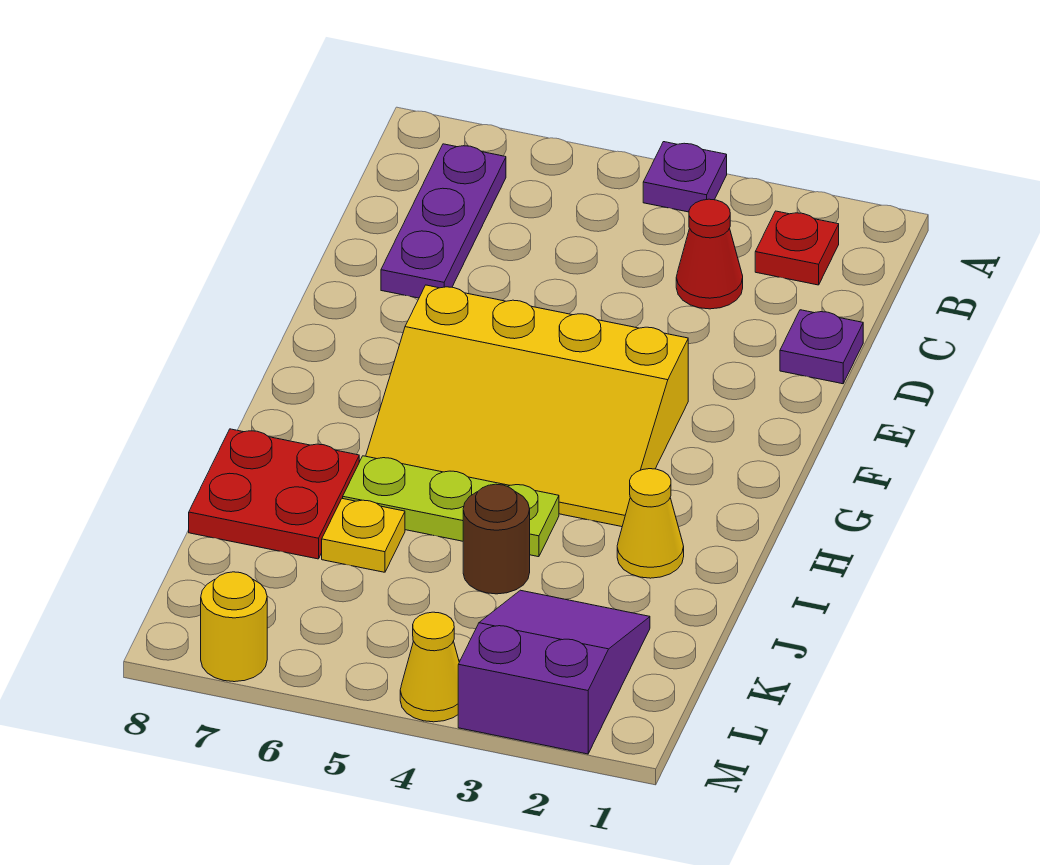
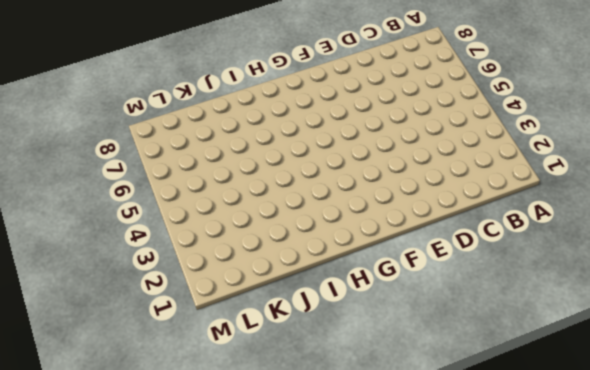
none -> purple 1x1 plate [643,142,727,212]
none -> red 1x1 plate [755,211,839,285]
none -> purple 1x3 plate [381,144,506,298]

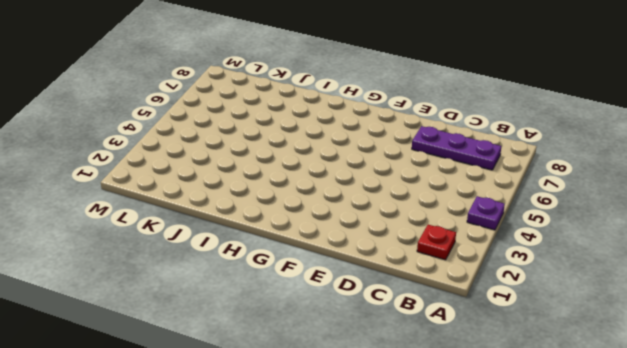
none -> red 1x1 cone [676,199,743,309]
none -> purple 1x1 plate [780,310,863,384]
none -> yellow 3x4 slope [366,285,688,527]

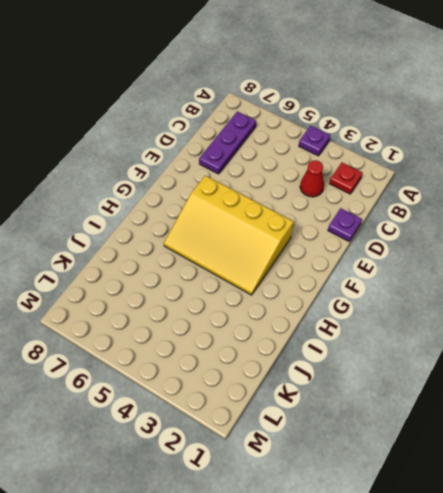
none -> yellow 1x1 cone [617,469,684,578]
none -> lime 1x3 plate [343,456,559,557]
none -> red 2x2 plate [189,429,359,559]

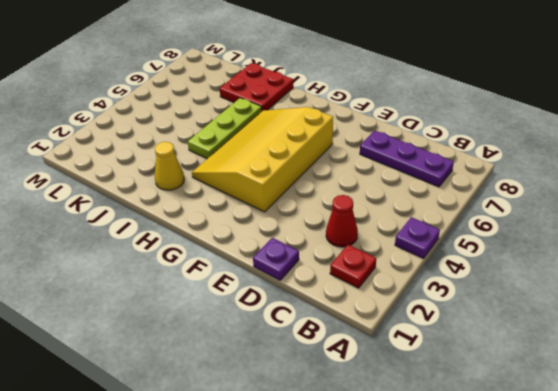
none -> brown 1x1 round brick [463,484,530,594]
none -> yellow 1x1 plate [322,498,405,572]
none -> purple 2x3 slope [458,590,650,754]

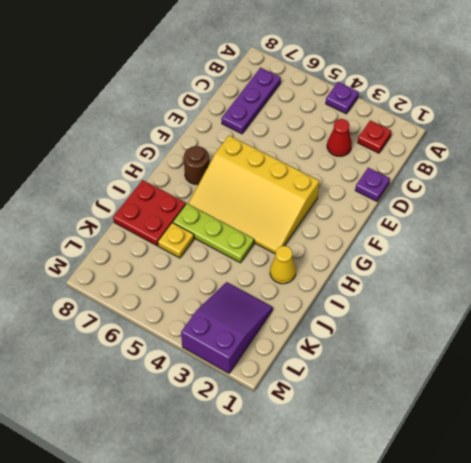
brown 1x1 round brick [184,146,209,184] -> brown 1x1 round brick moved to [463,484,530,594]
none -> yellow 1x1 cone [400,612,459,722]
none -> yellow 1x1 round brick [201,572,267,682]

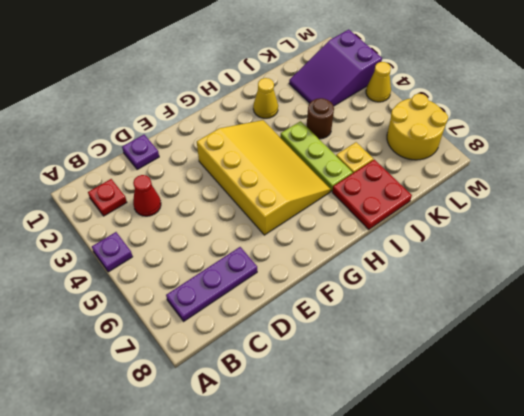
yellow 2x2 round brick [387,94,448,160] -> yellow 1x1 round brick [201,572,267,682]

